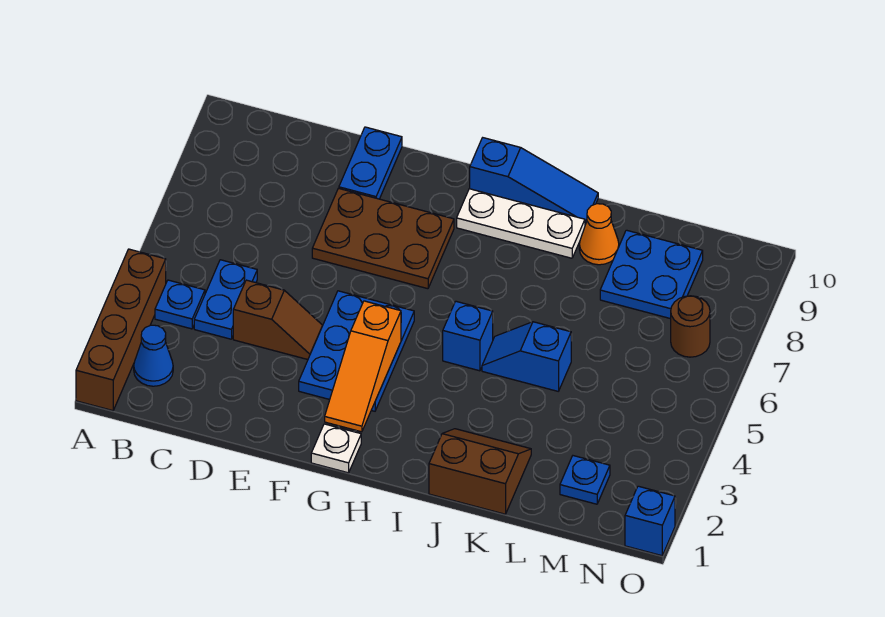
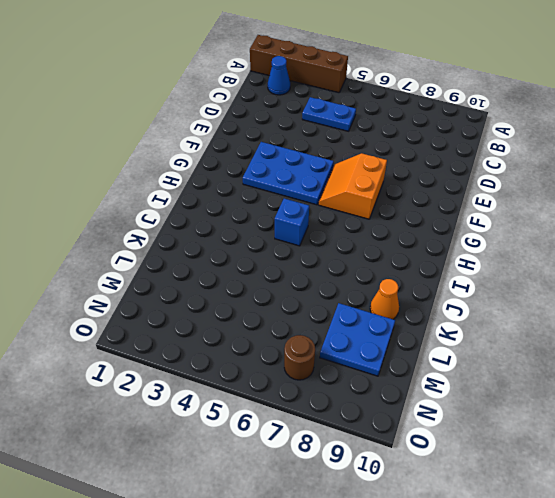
orange 2x2 slope [319,153,387,219] -> brown 2x3 plate [312,188,454,289]
none -> blue 1x1 plate [155,280,205,329]
none -> brown 1x2 slope [233,280,323,359]
none -> blue 1x2 plate [339,127,402,199]

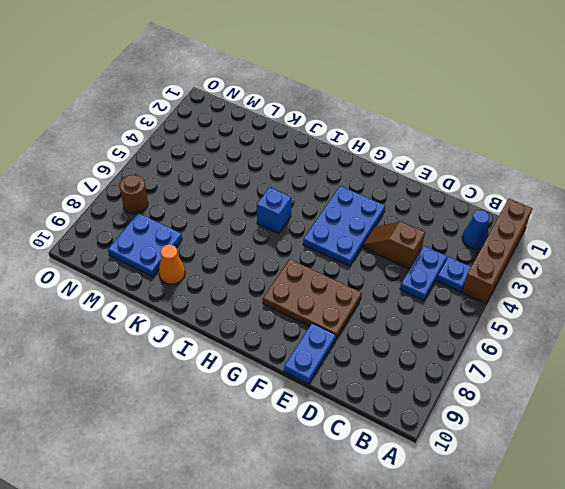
none -> white 1x1 plate [311,424,361,473]
none -> white 1x3 plate [457,189,585,258]
none -> blue 1x3 slope [470,138,598,225]

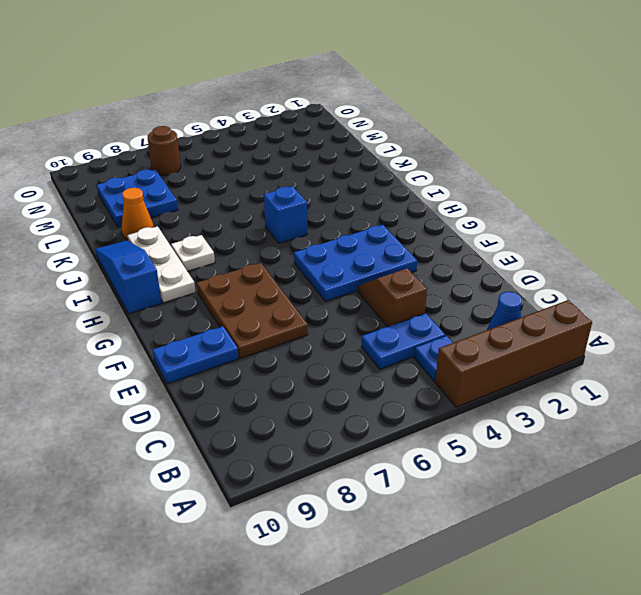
white 1x1 plate [171,235,215,271] -> white 1x1 plate moved to [311,424,361,473]
none -> brown 2x2 slope [429,429,531,514]
none -> blue 1x2 slope [482,322,571,391]
none -> blue 1x1 plate [560,456,610,504]

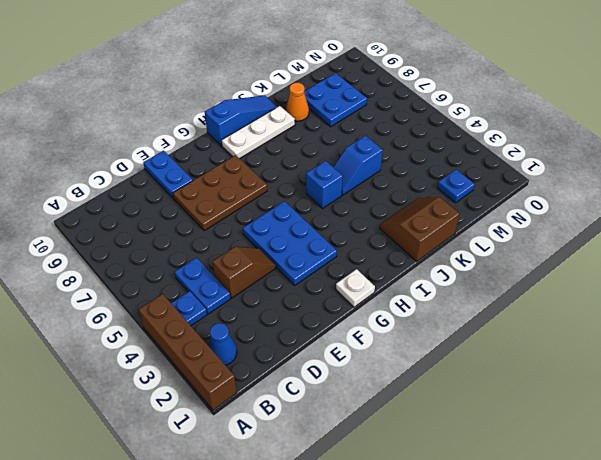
none -> brown 1x1 round brick [671,296,710,357]
none -> blue 1x1 brick [625,486,675,556]
none -> orange 1x3 slope [325,301,401,432]

